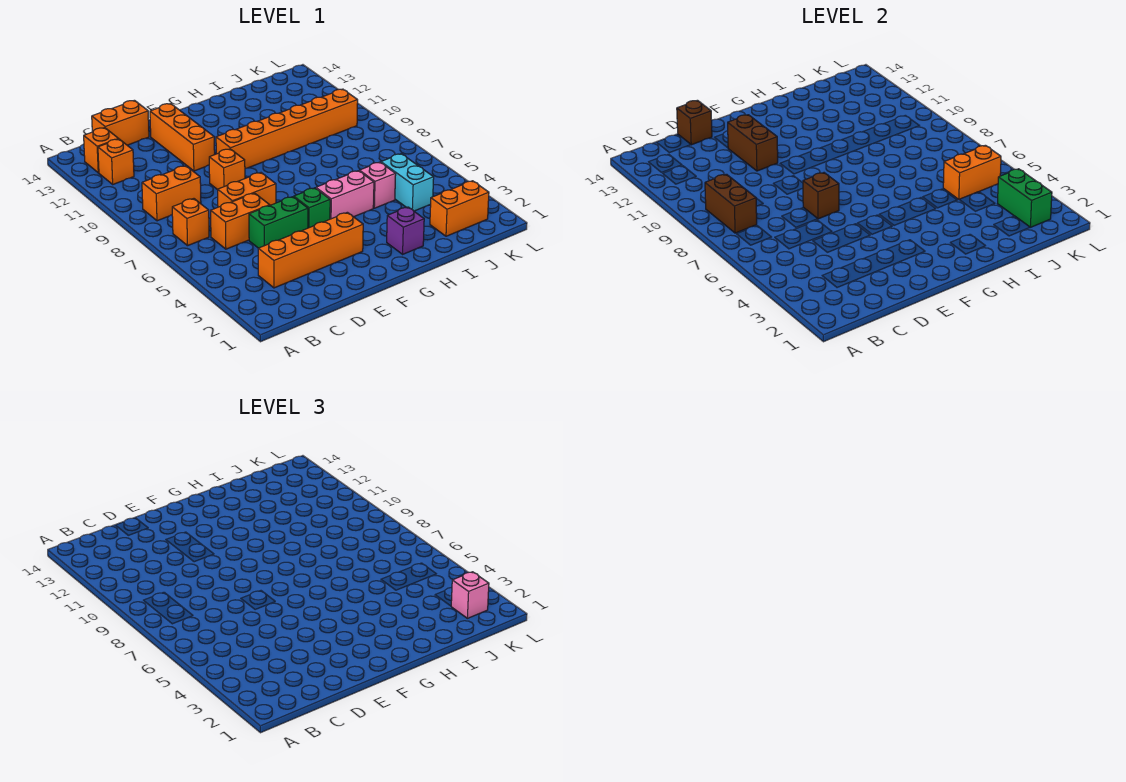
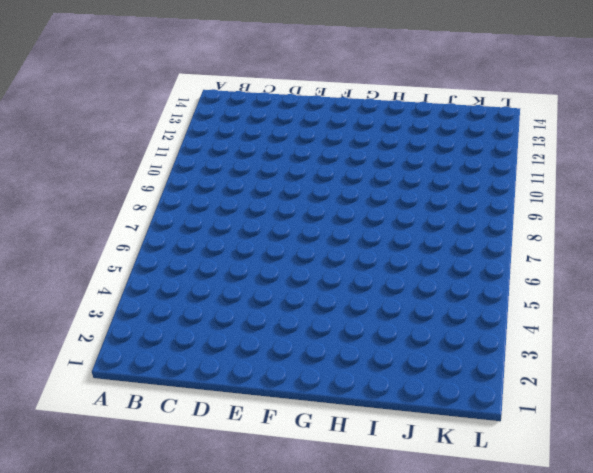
none -> orange 1x1 brick [172,199,209,246]
none -> orange 1x2 brick [142,166,201,221]
none -> orange 1x1 brick [98,139,134,184]

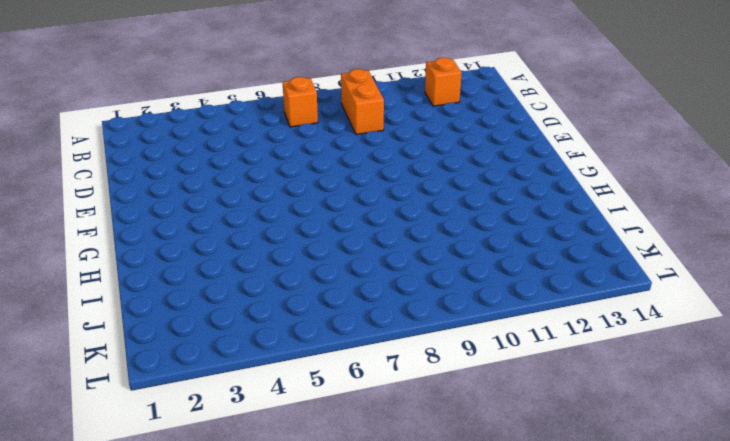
none -> orange 1x1 brick [84,128,118,173]
none -> orange 1x4 brick [258,212,363,288]
none -> orange 1x2 brick [211,193,270,249]

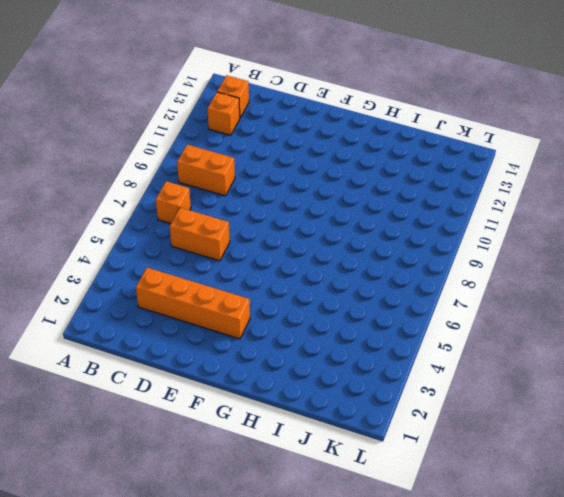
none -> orange 1x2 brick [92,100,149,145]
none -> green 1x2 brick [249,197,308,248]
none -> orange 1x2 brick [218,173,276,207]

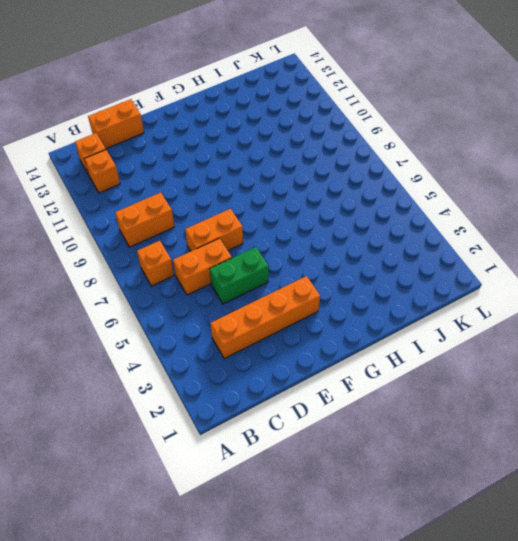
none -> orange 1x1 brick [209,149,245,190]
none -> orange 1x3 brick [150,104,215,171]
none -> green 1x1 brick [294,188,330,228]

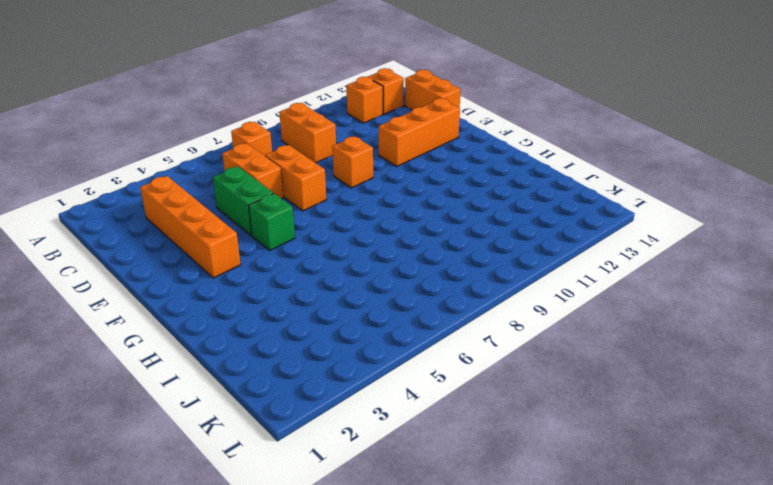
none -> orange 1x6 brick [216,89,358,168]
none -> pink 1x2 brick [316,171,374,219]
none -> purple 1x1 brick [387,207,424,254]

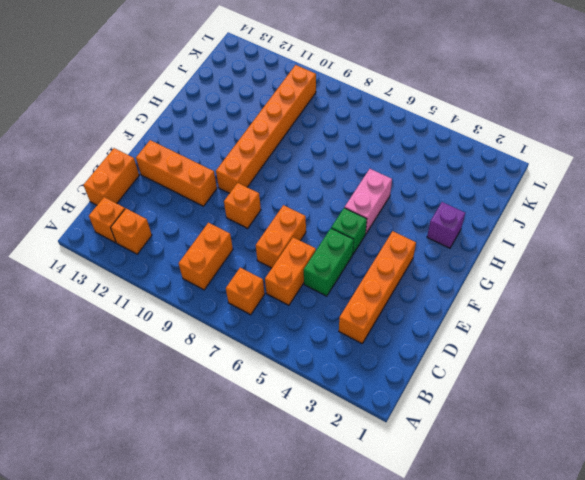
none -> pink 1x1 brick [359,162,396,208]
none -> orange 1x2 brick [430,181,489,236]
none -> cyan 1x2 brick [381,154,434,211]

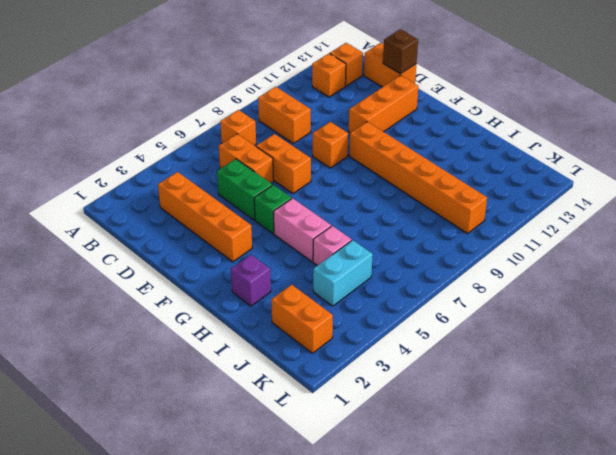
none -> brown 1x2 brick [705,174,757,233]
none -> brown 1x1 brick [803,173,839,219]
none -> brown 1x2 brick [728,115,778,171]

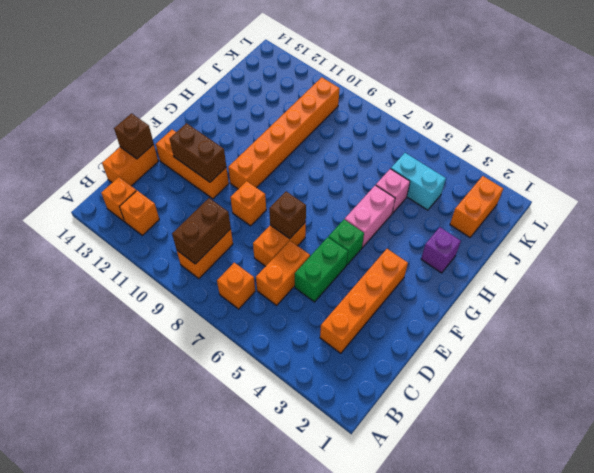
brown 1x2 brick [172,198,231,264] -> brown 1x2 brick turned to [705,174,757,233]
none -> orange 1x2 brick [943,145,1001,200]
none -> green 1x2 brick [998,169,1052,227]
none -> pink 1x1 brick [451,572,489,618]

